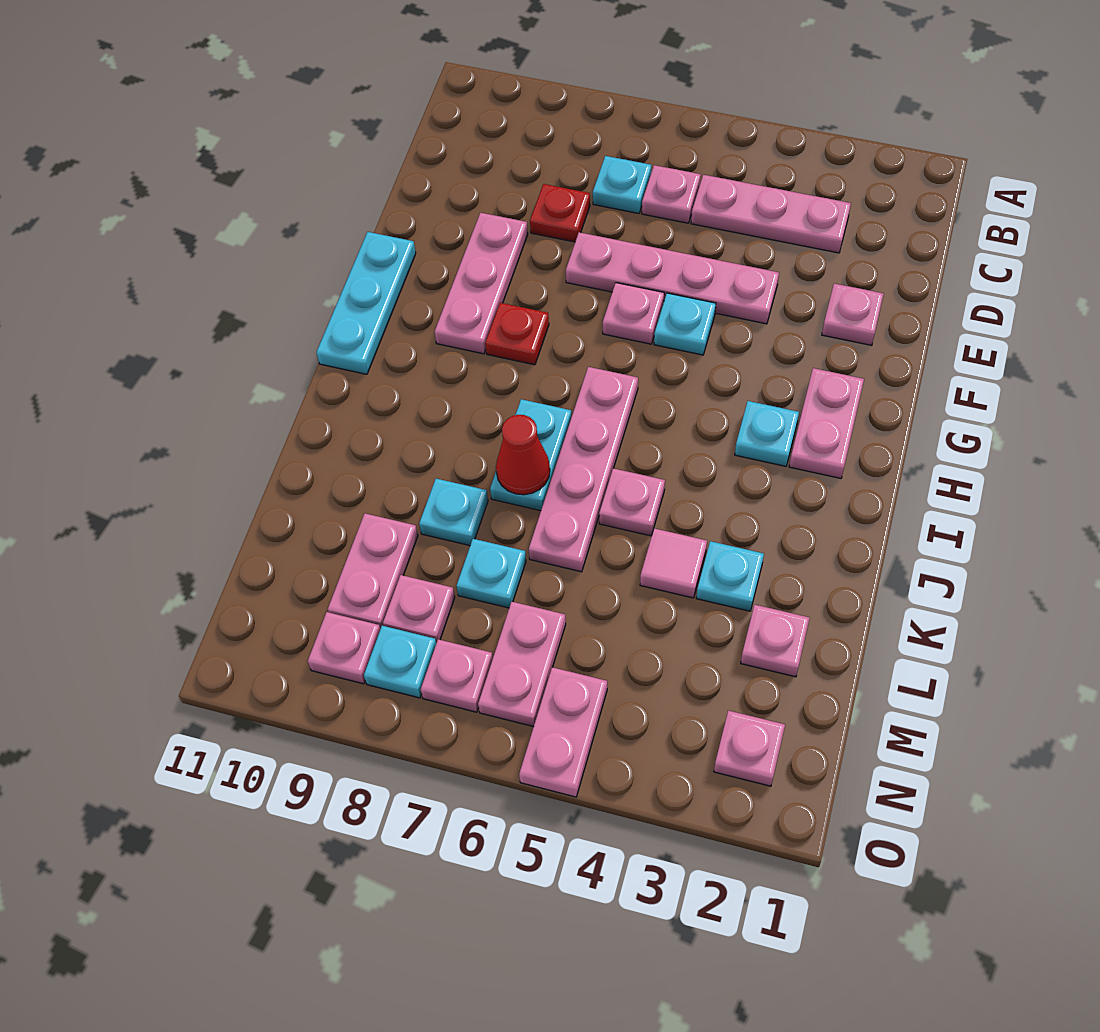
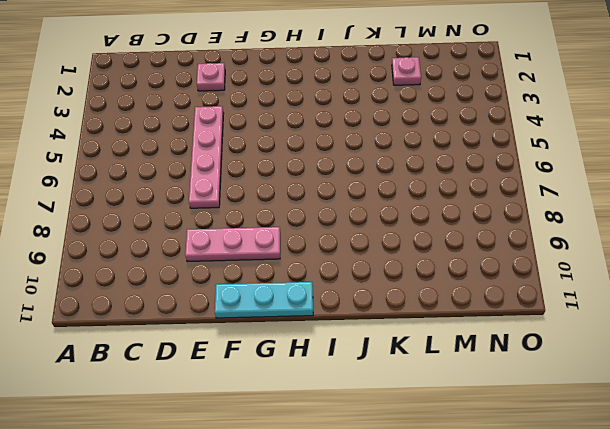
none -> pink 1x3 plate [691,175,851,253]
none -> pink 1x1 plate [642,165,701,223]
none -> cyan 1x1 plate [593,156,651,213]
none -> red 1x1 plate [530,184,590,242]

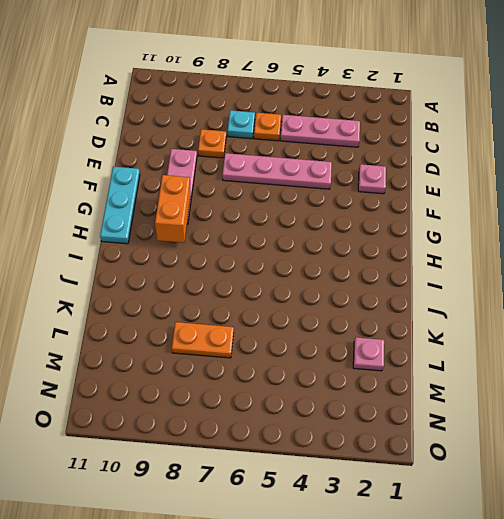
orange 1x1 plate [254,113,281,141] -> pink 1x1 plate [642,165,701,223]
orange 1x1 plate [198,129,226,158] -> red 1x1 plate [530,184,590,242]
orange 1x2 brick [155,175,191,243] -> none
orange 1x2 plate [172,322,234,358] -> cyan 1x1 plate [457,539,526,608]
none -> cyan 1x1 plate [654,293,716,355]
none -> pink 1x1 plate [603,283,664,344]
none -> pink 1x2 plate [789,368,864,478]
none -> red 1x1 plate [485,303,549,365]

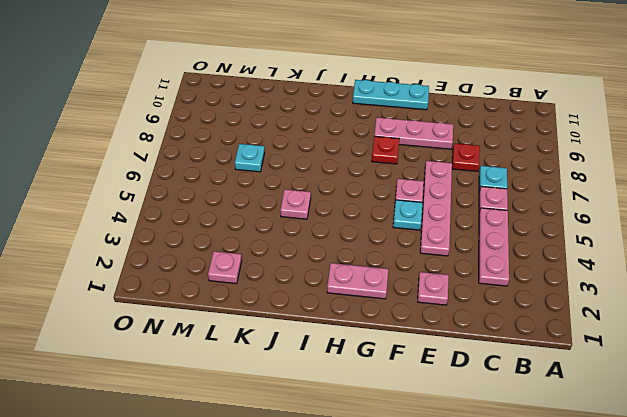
none -> cyan 1x1 plate [735,401,799,466]
none -> pink 1x4 plate [529,367,638,572]
none -> cyan 1x2 plate [490,399,571,511]
none -> cyan 1x1 plate [696,541,764,611]

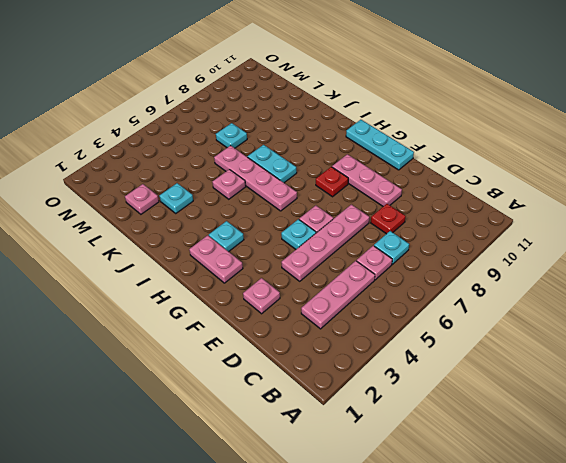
none -> pink 1x1 tile [640,528,707,598]
none -> cyan 1x1 plate [419,479,488,545]
none -> pink 1x2 plate [328,513,418,629]
none -> pink 1x2 plate [478,602,566,727]

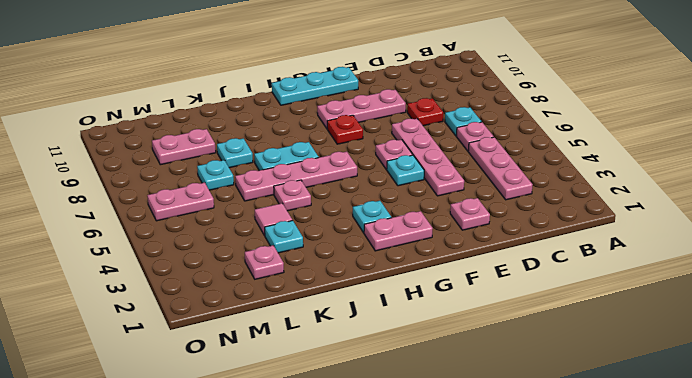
none -> pink 1x1 plate [383,575,455,643]
none -> pink 1x1 plate [714,710,785,786]
none -> pink 1x2 plate [519,667,607,797]
none -> pink 1x1 plate [421,639,493,712]

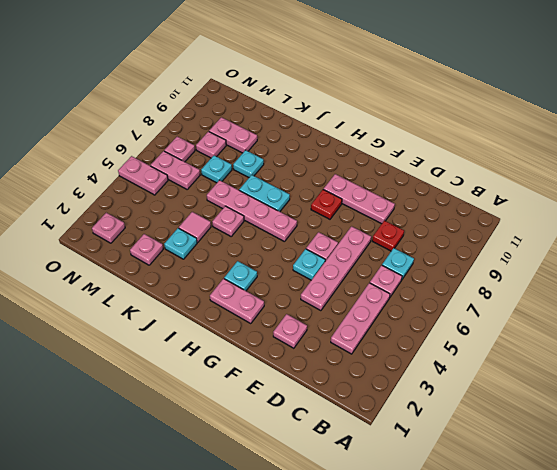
none -> cyan 1x3 plate [316,232,416,374]
none -> cyan 1x1 plate [364,626,436,698]
none -> pink 1x1 plate [308,612,380,684]
none -> red 1x1 cone [496,415,550,495]

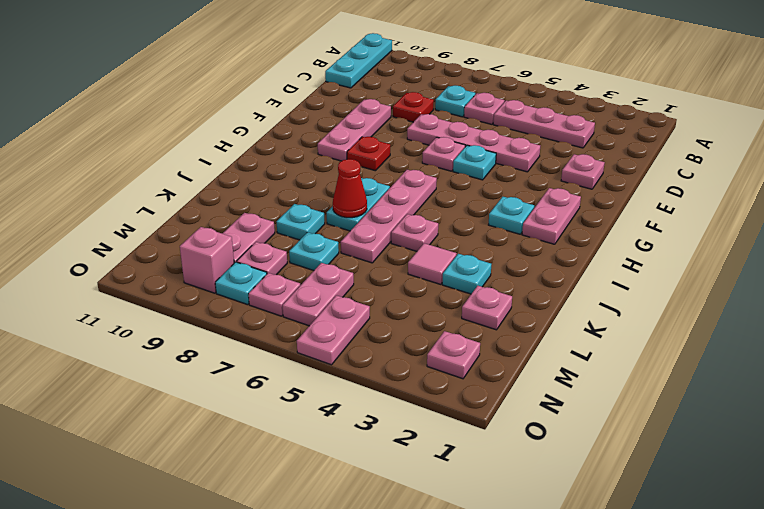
cyan 1x3 plate [325,33,392,88] -> cyan 1x3 plate moved to [316,232,416,374]
pink 1x1 brick [180,227,234,293] -> pink 1x1 plate [308,612,380,684]

